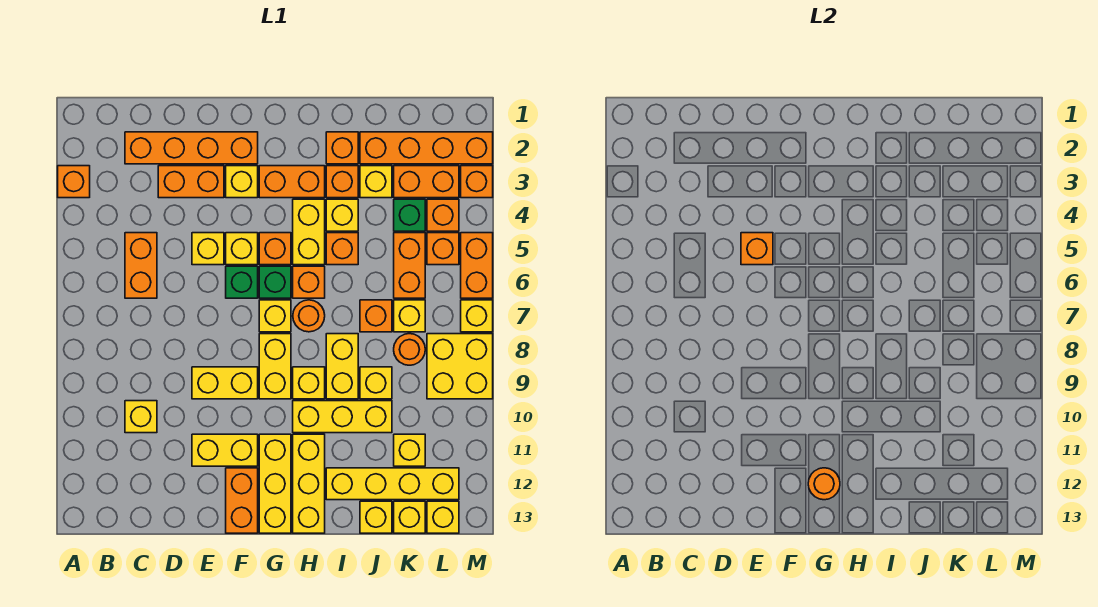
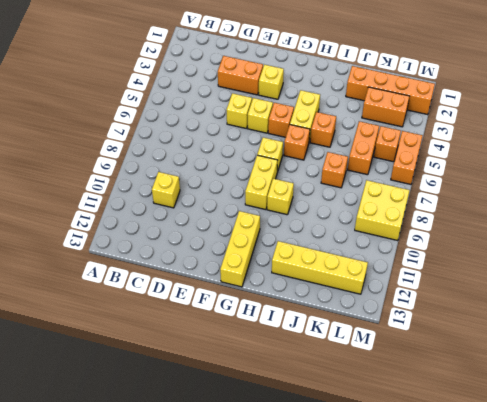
none -> orange 1x1 brick [58,166,90,198]
none -> orange 1x4 brick [125,132,258,164]
none -> orange 1x2 brick [125,233,157,298]
none -> yellow 1x2 brick [192,367,258,399]

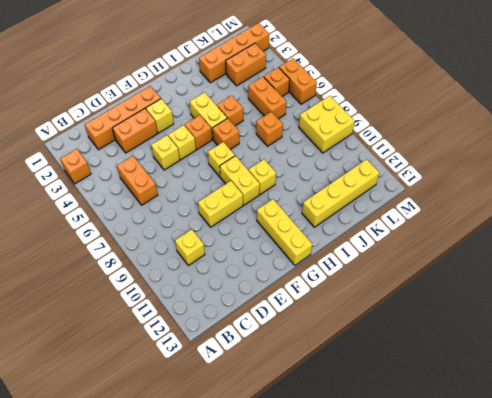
none -> yellow 1x2 brick [192,434,258,466]
none -> green 1x1 brick [226,266,258,298]
none -> orange 1x2 brick [226,468,258,533]
none -> orange 1x2 brick [259,166,325,198]

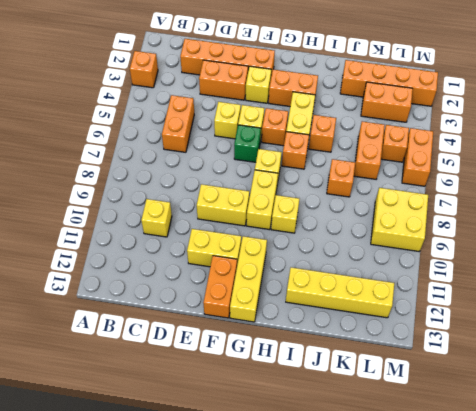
none -> green 1x1 brick [259,266,291,298]
none -> orange 1x1 round brick [293,300,325,332]
none -> yellow 1x3 brick [293,401,392,433]
none -> yellow 1x3 brick [293,434,325,533]

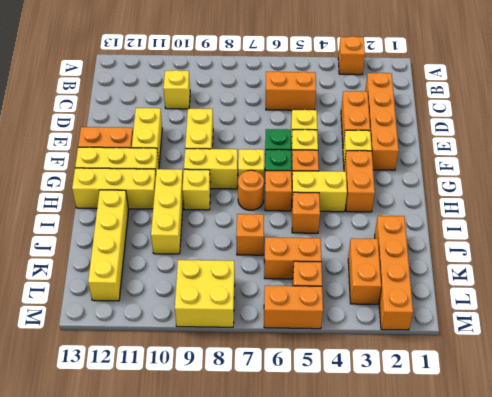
none -> orange 1x1 brick [326,132,358,164]
none -> orange 1x1 brick [326,166,358,198]
none -> yellow 1x1 brick [326,199,358,231]
none -> yellow 1x2 brick [326,334,358,399]

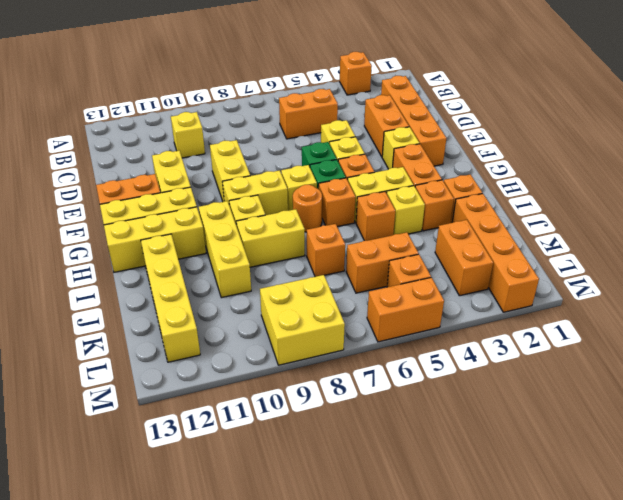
none -> yellow 1x1 brick [360,166,392,198]
none -> yellow 1x1 brick [360,367,392,399]
none -> yellow 1x1 brick [360,501,392,533]
none -> green 1x1 brick [394,199,425,231]

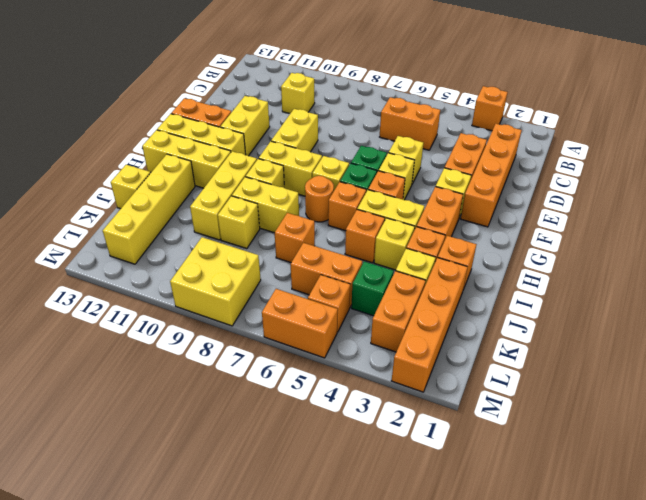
none -> yellow 1x1 brick [394,300,425,332]
none -> orange 1x1 round brick [394,334,425,365]
none -> yellow 1x1 brick [394,434,425,466]
none -> yellow 1x1 brick [394,501,425,533]

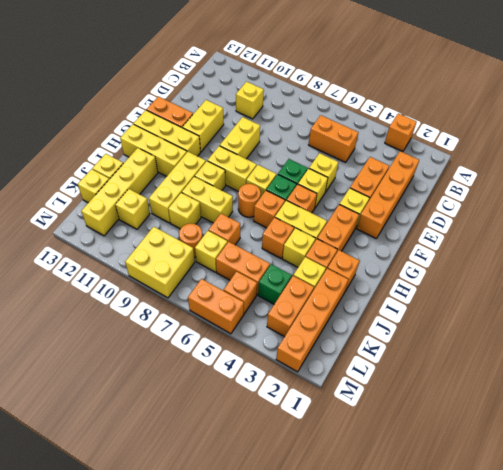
none -> orange 1x1 brick [427,199,459,231]
none -> yellow 1x1 brick [427,501,459,533]
none -> orange 1x1 brick [461,166,493,198]
none -> yellow 1x1 brick [461,300,493,332]

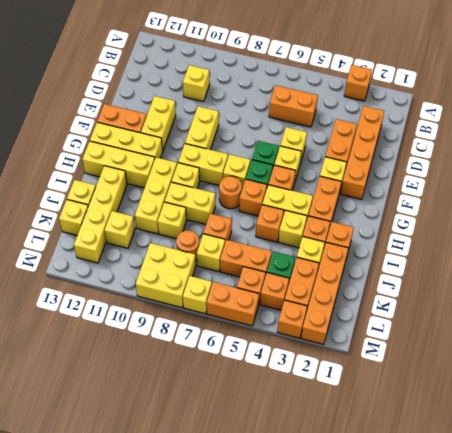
none -> yellow 1x1 brick [427,501,459,533]
none -> orange 1x1 brick [741,233,773,265]
none -> orange 1x1 round brick [808,468,840,500]

